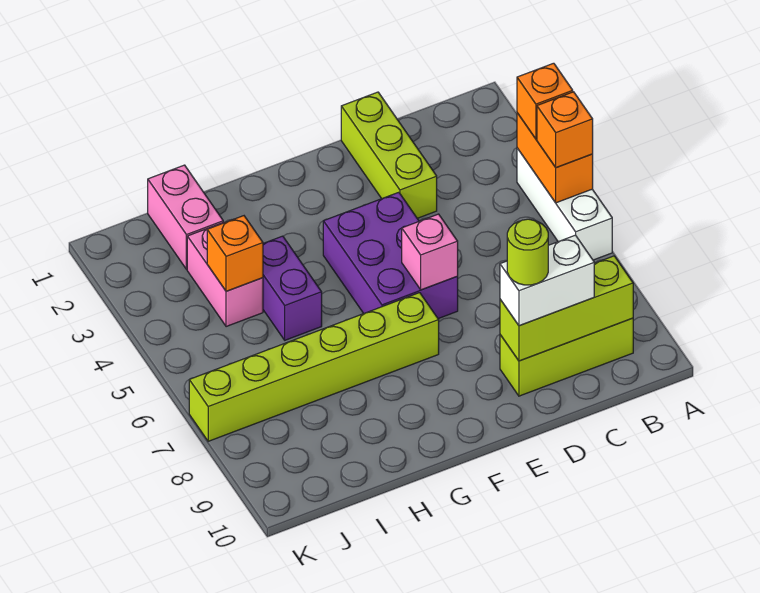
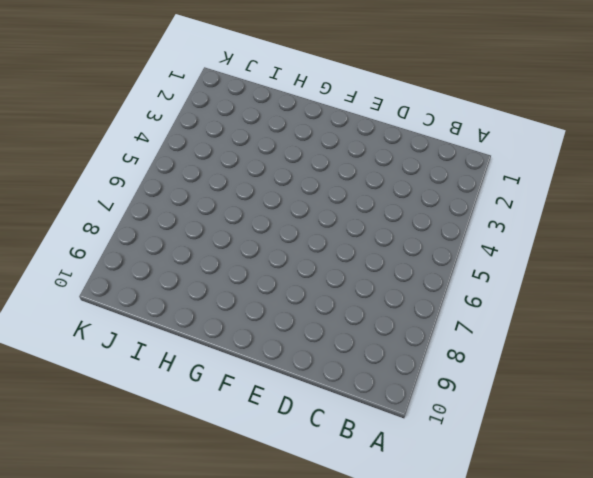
none -> white 1x3 brick [517,148,612,260]
none -> lime 1x3 brick [500,318,633,396]
none -> lime 1x3 brick [341,92,437,218]

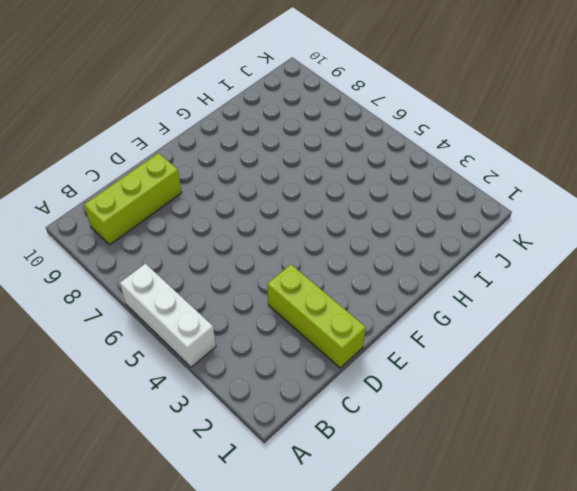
none -> purple 2x3 brick [323,192,458,319]
none -> lime 1x6 brick [189,293,439,441]
none -> purple 1x2 brick [263,236,322,340]

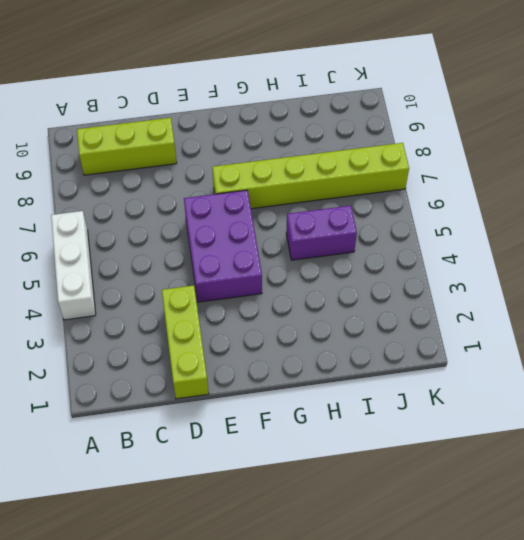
purple 1x2 brick [286,206,357,260] -> purple 1x2 brick turned to [263,236,322,340]
none -> pink 1x2 brick [148,165,223,269]
none -> pink 1x2 brick [187,222,263,327]
none -> orange 1x2 brick [517,113,593,203]

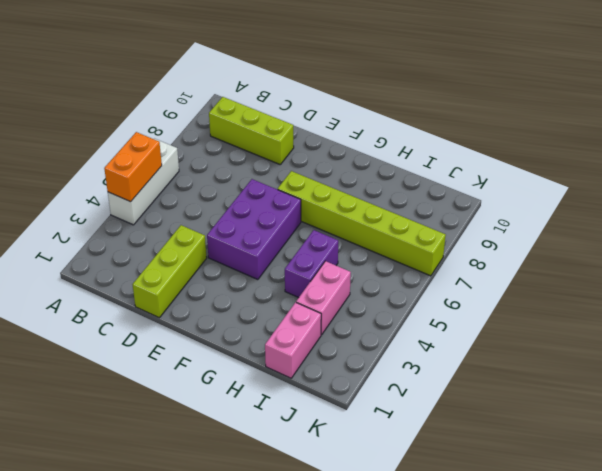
none -> lime 1x3 brick [500,256,633,361]
none -> pink 1x1 brick [402,214,458,290]
none -> orange 1x1 brick [207,216,263,291]

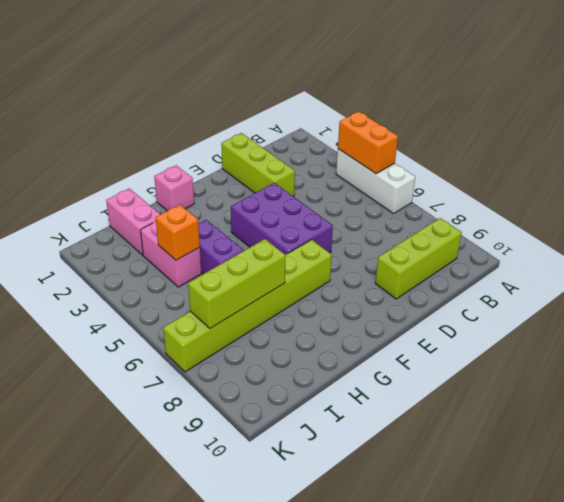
pink 1x1 brick [154,165,194,211] -> pink 1x1 brick moved to [402,214,458,290]
lime 1x3 brick [188,239,285,328] -> lime 1x3 brick moved to [500,256,633,361]
none -> orange 1x1 brick [517,63,573,139]
none -> orange 1x1 brick [537,92,593,168]
none -> white 1x2 brick [500,235,594,326]

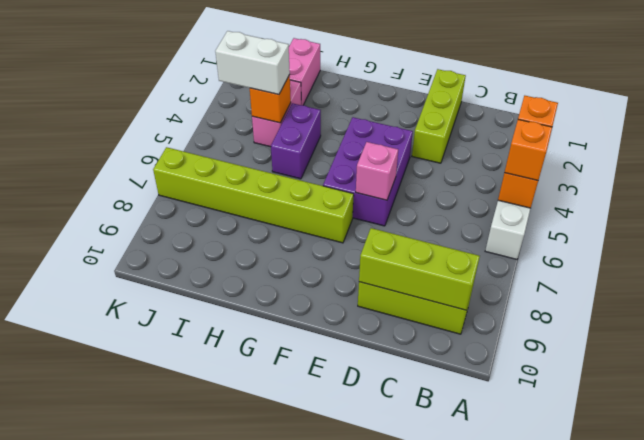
white 1x2 brick [215,31,290,95] -> white 1x2 brick moved to [500,235,594,326]
none -> lime 1x1 round brick [507,219,548,285]

